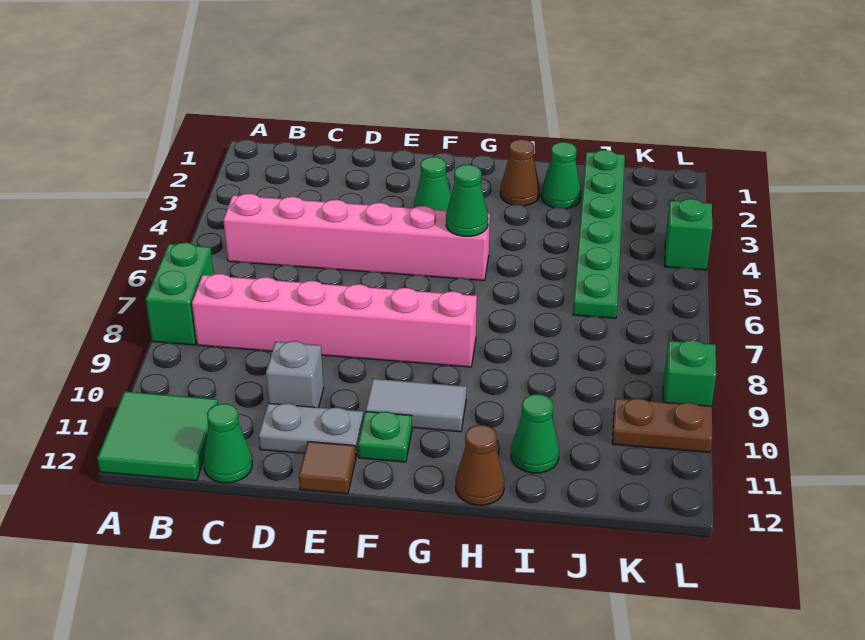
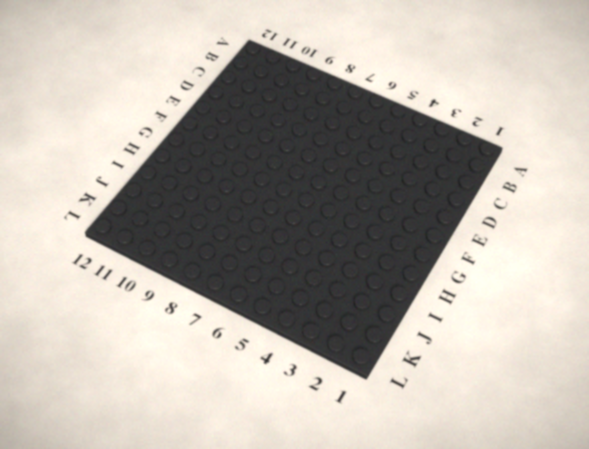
none -> green 1x2 brick [146,243,214,345]
none -> green 2x2 tile [97,391,218,481]
none -> pink 1x6 brick [223,194,490,280]

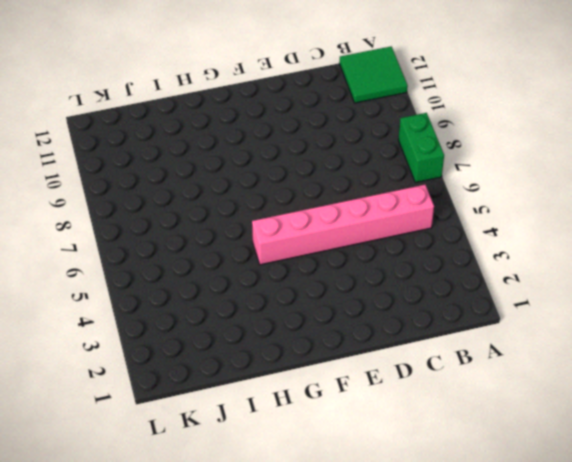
none -> pink 1x6 brick [192,274,477,367]
none -> green 1x1 cone [203,404,252,483]
none -> grey 1x1 brick [266,341,324,408]

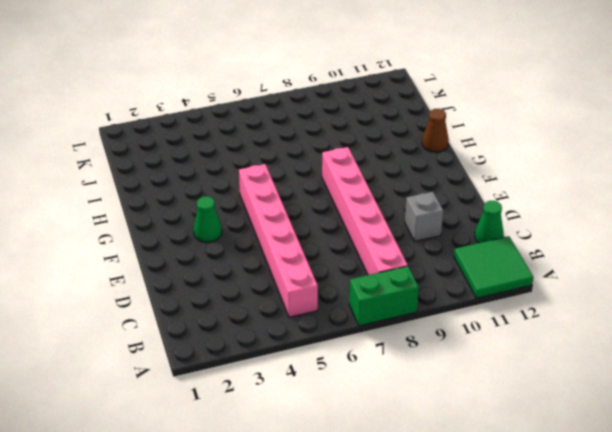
none -> grey 1x2 plate [258,403,363,456]
none -> brown 1x1 tile [299,442,356,494]
none -> grey 1x2 tile [366,379,467,432]

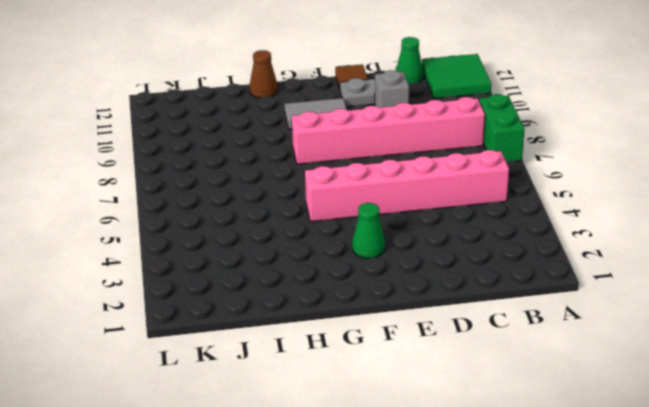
none -> green 1x1 plate [358,411,412,462]
none -> brown 1x1 cone [500,139,540,206]
none -> green 1x1 cone [541,142,581,209]

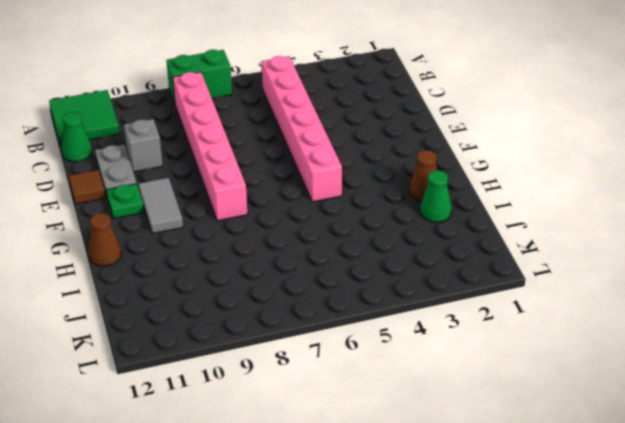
none -> green 1x1 cone [414,157,451,210]
none -> green 1x1 cone [511,394,559,473]
none -> green 1x6 plate [573,150,625,318]

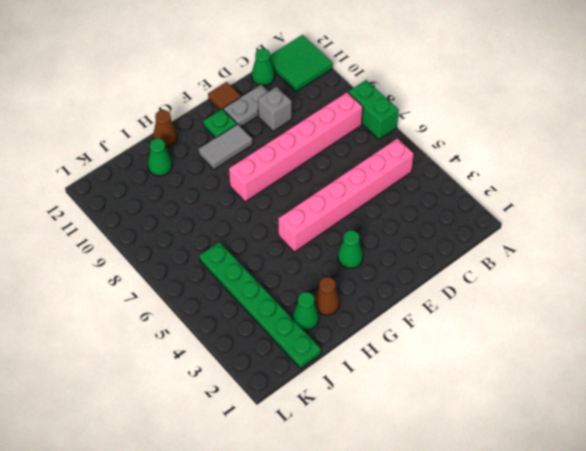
none -> brown 1x2 plate [612,398,712,453]
none -> green 1x1 brick [665,199,712,270]
none -> green 1x1 brick [663,340,716,406]

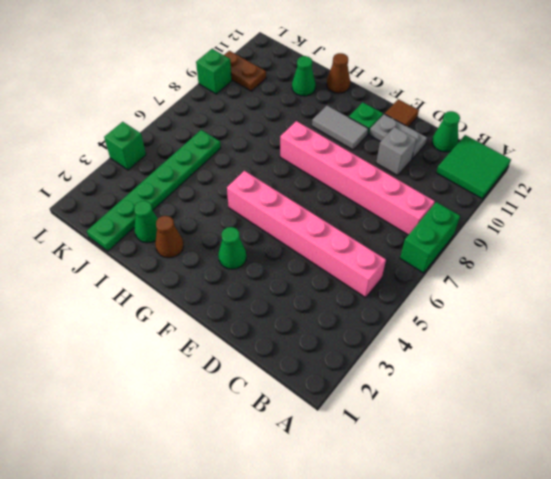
none -> green 1x1 cone [446,165,488,236]

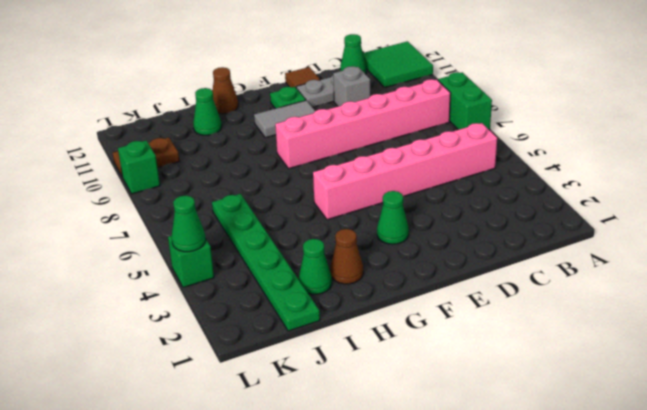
green 1x1 cone [172,196,206,252] -> green 1x1 cone moved to [446,165,488,236]

